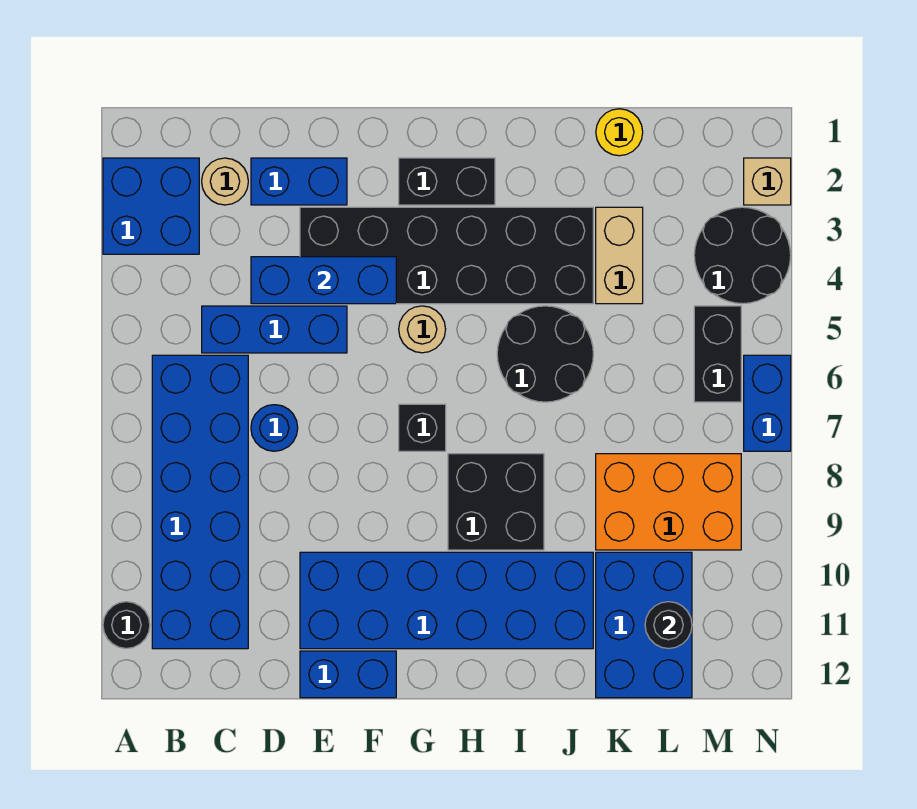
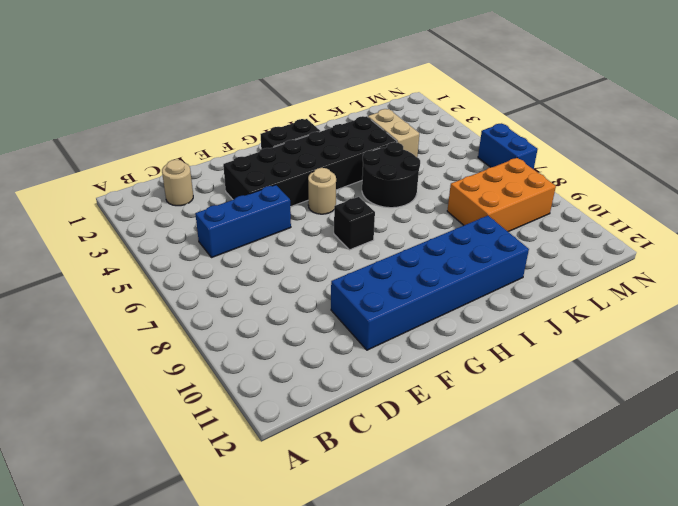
none -> blue 2x2 brick [103,158,199,254]
none -> black 1x1 round brick [103,602,150,648]
none -> blue 2x6 brick [152,355,248,649]

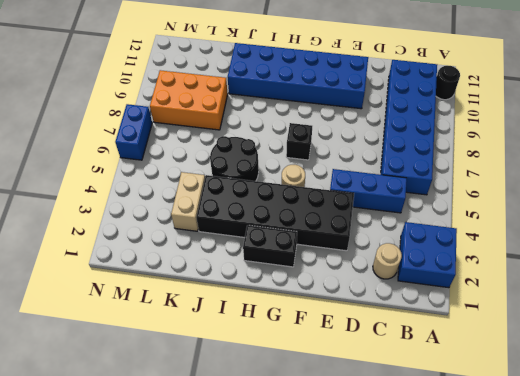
none -> blue 1x2 brick [251,158,347,205]
none -> blue 1x1 round brick [251,405,298,451]
none -> blue 1x2 brick [300,651,396,698]

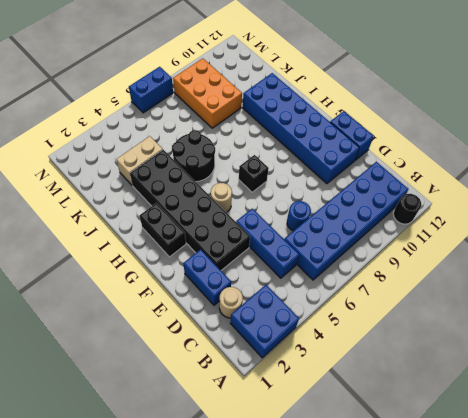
none -> black 2x2 brick [448,454,544,550]
none -> yellow 1x1 round brick [596,109,643,156]
none -> blue 2x3 brick [596,552,692,698]

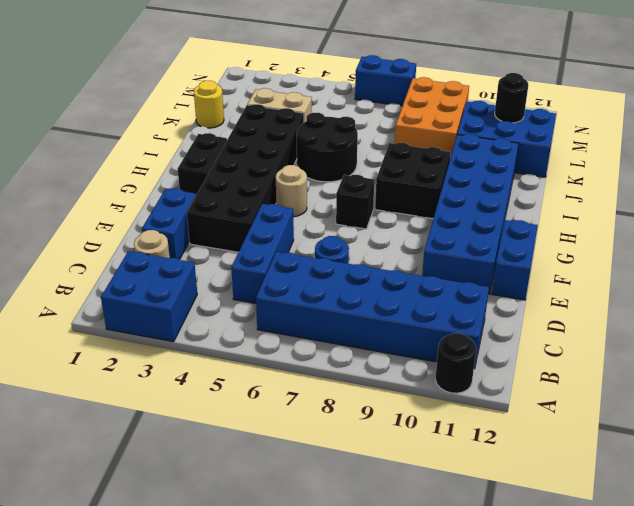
none -> black 2x2 round brick [694,207,791,304]
none -> black 1x2 brick [694,306,741,402]
none -> tan 1x1 brick [744,158,791,205]

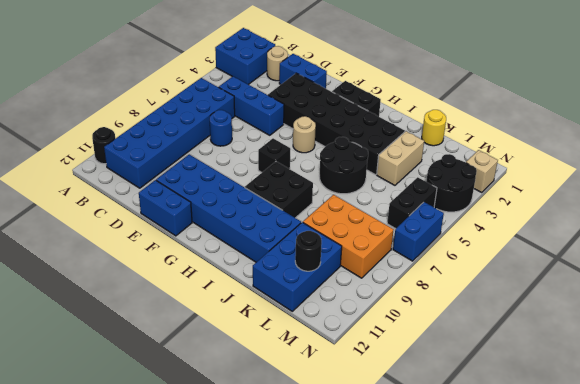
none -> blue 1x3 brick [251,257,396,304]

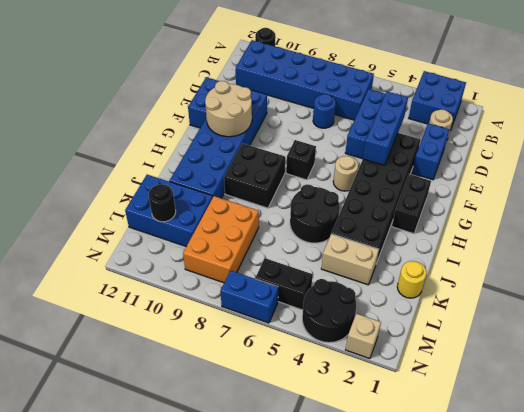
tan 2x2 round brick [205,81,252,137] -> none

